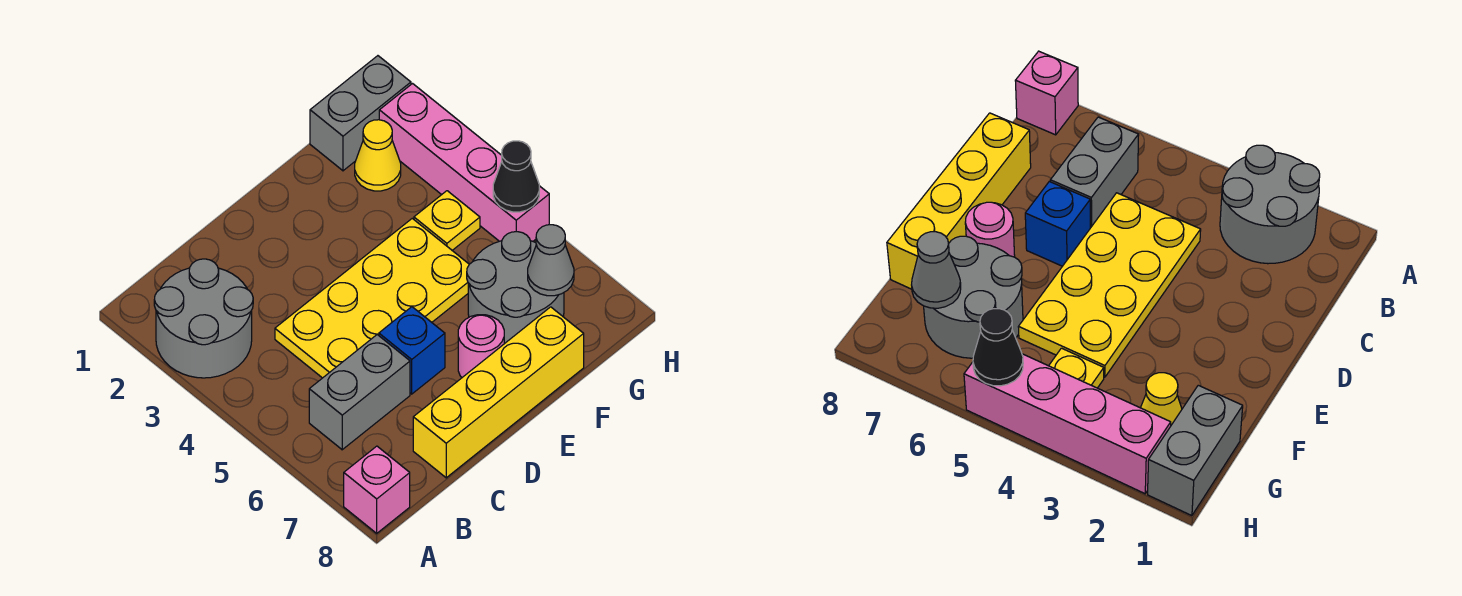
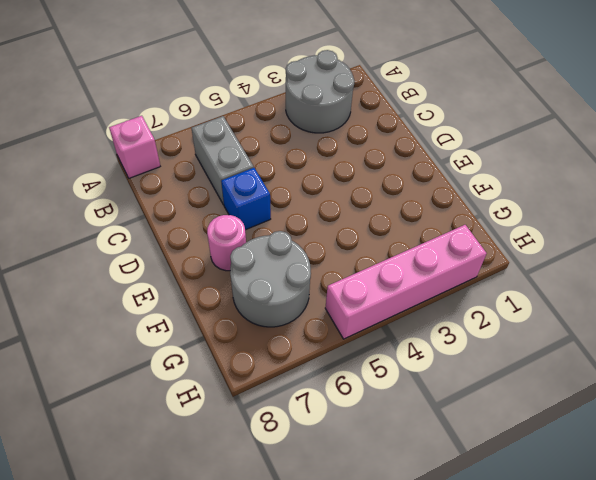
none -> yellow 2x4 plate [275,218,469,378]
none -> yellow 1x4 brick [413,307,584,478]
none -> grey 1x2 brick [310,56,411,171]

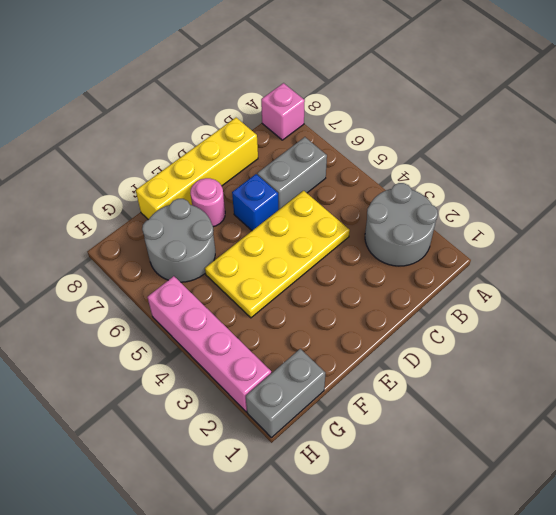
none -> yellow 1x1 cone [355,120,401,191]
none -> yellow 1x1 plate [414,191,480,250]
none -> grey 1x1 cone [528,225,574,296]

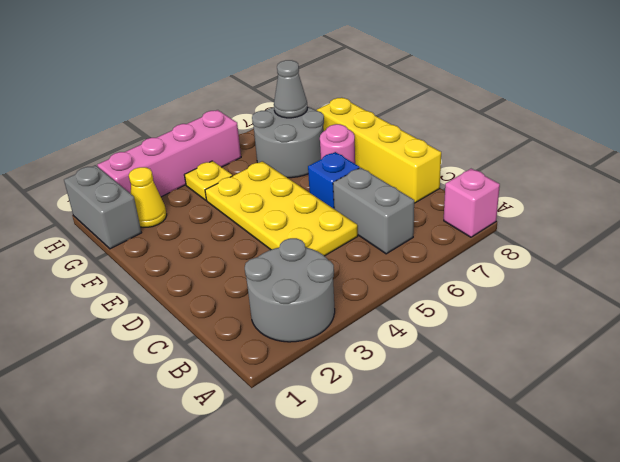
none -> black 1x1 cone [493,141,539,212]

